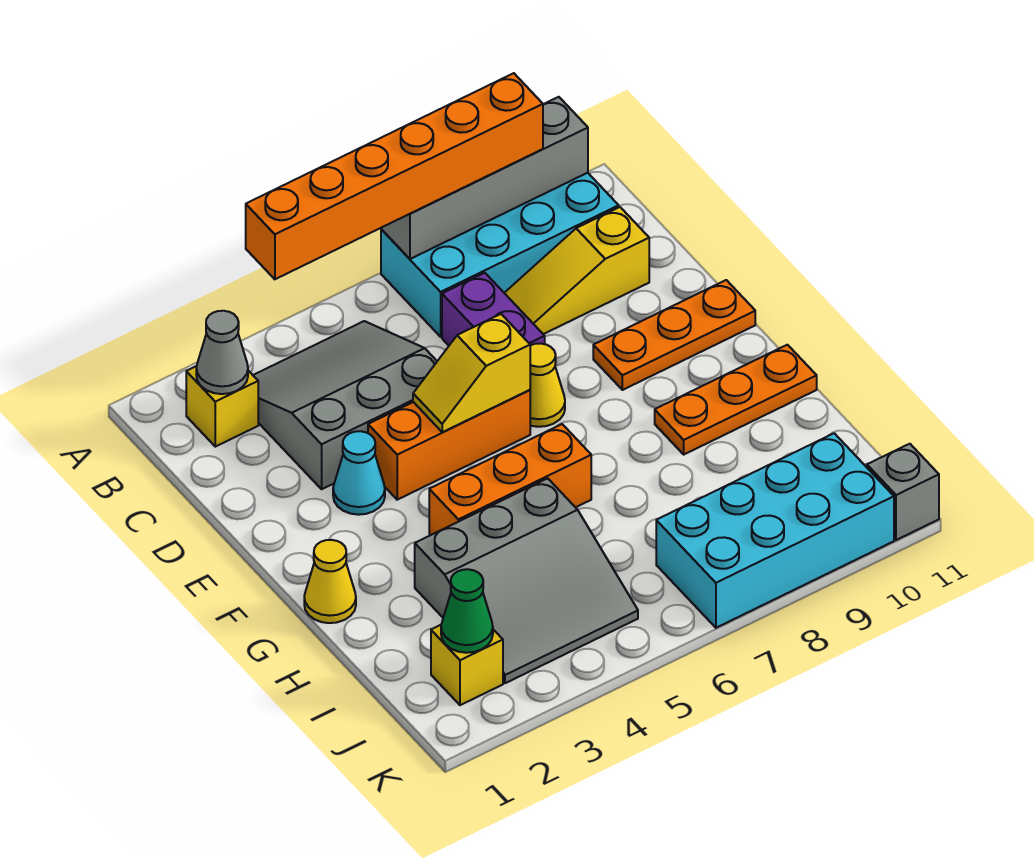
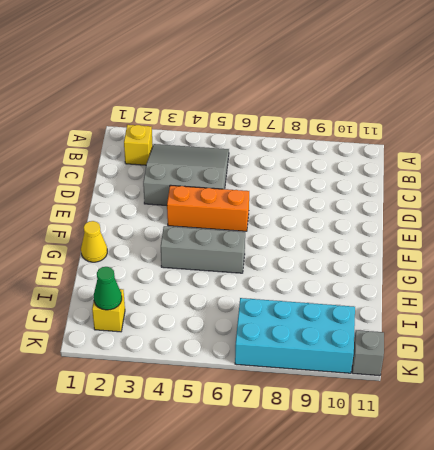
grey 1x3 brick [161,226,245,273] -> orange 1x3 brick [429,424,591,535]
none -> cyan 2x4 brick [381,173,619,337]
none -> purple 1x2 brick [442,273,545,345]
none -> yellow 1x3 slope [505,207,649,334]

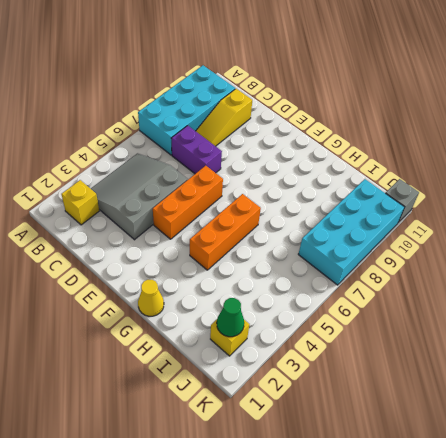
none -> cyan 1x1 cone [333,431,385,515]
none -> yellow 1x1 cone [530,343,565,427]
none -> orange 1x3 plate [593,280,755,390]

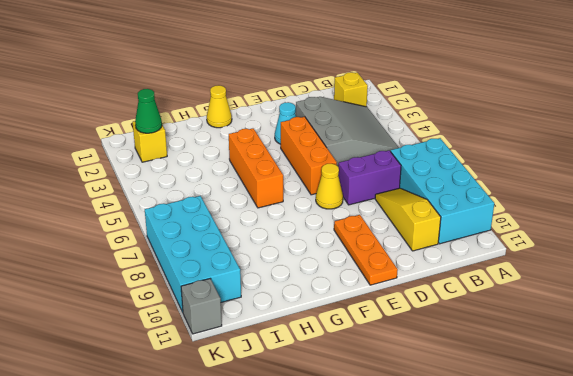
none -> orange 1x3 plate [655,345,817,454]
none -> grey 3x3 slope [415,478,638,683]
none -> grey 1x4 brick [381,97,588,259]

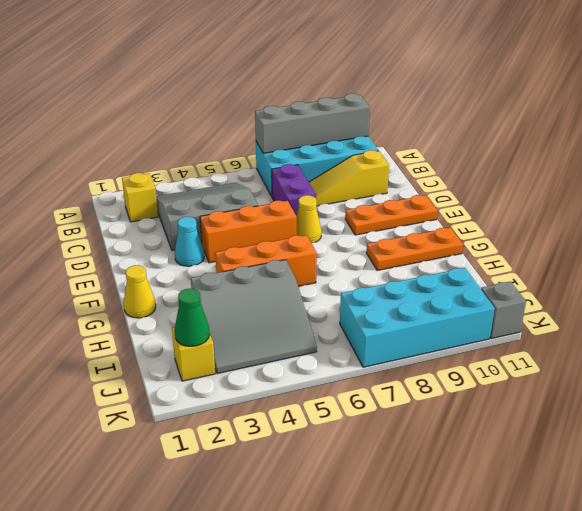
none -> grey 1x1 cone [196,311,248,394]
none -> yellow 1x2 slope [413,314,530,432]
none -> orange 1x6 brick [246,73,543,279]

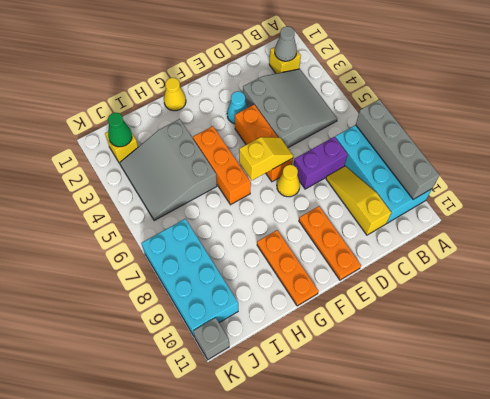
yellow 1x2 slope [239,137,293,180] -> yellow 1x2 slope turned to [413,314,530,432]
none -> orange 1x6 brick [246,73,543,279]

